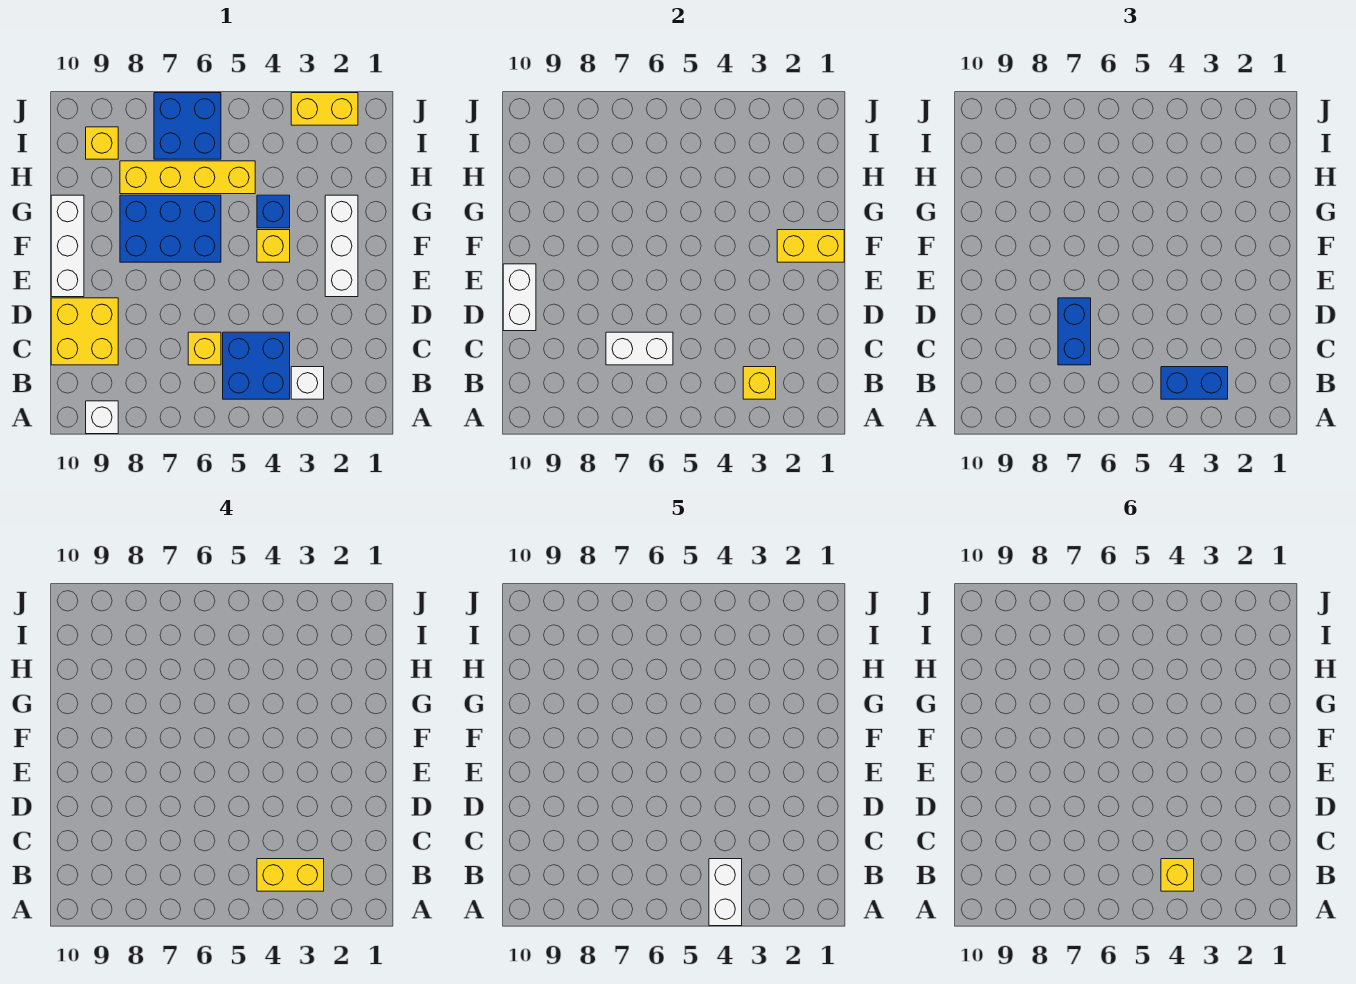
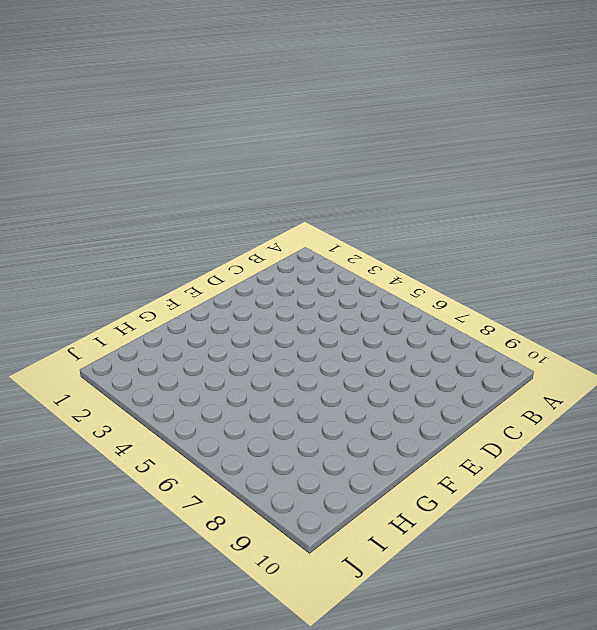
none -> white 1x1 brick [86,401,118,434]
none -> white 1x1 brick [291,367,324,399]
none -> blue 2x2 brick [223,332,290,399]

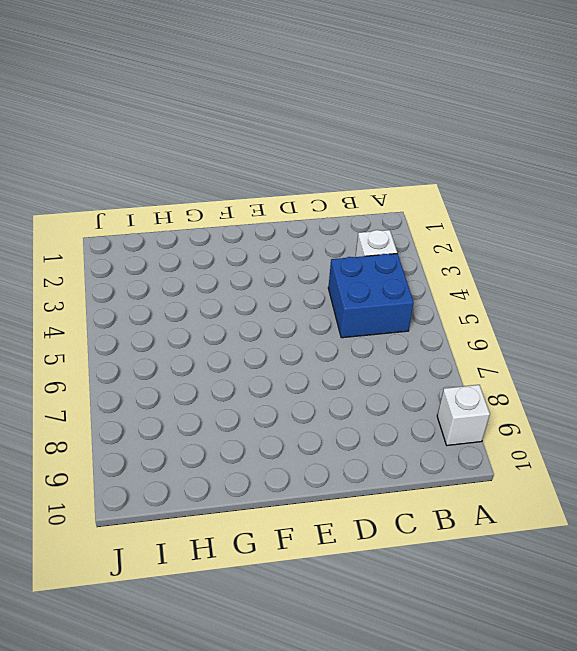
none -> yellow 1x1 brick [188,332,221,365]
none -> yellow 2x2 brick [51,298,118,365]
none -> white 1x3 brick [325,195,358,297]

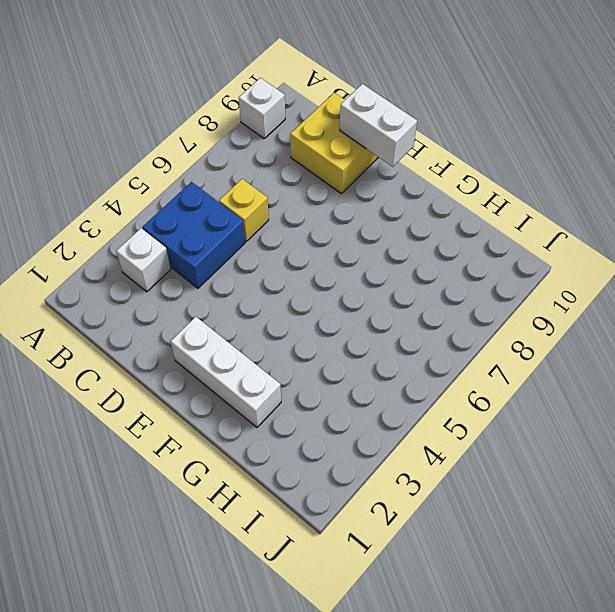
none -> white 1x3 brick [51,195,84,297]
none -> yellow 1x1 brick [257,230,290,262]
none -> blue 2x3 brick [120,195,221,262]

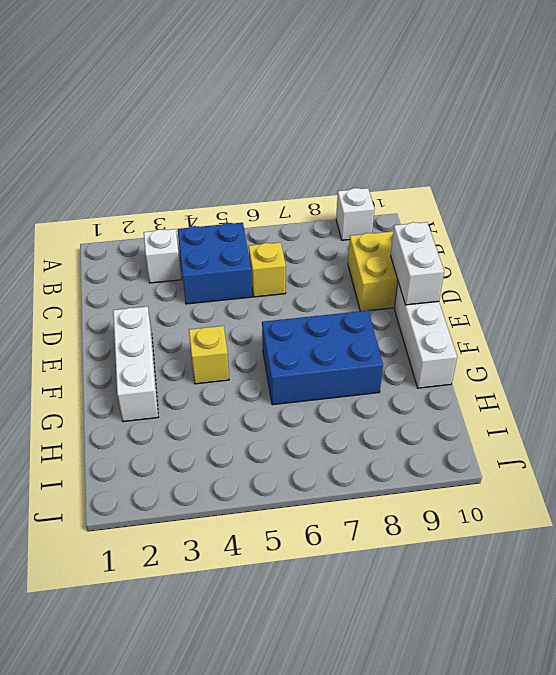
none -> blue 1x1 brick [257,195,290,228]
none -> yellow 1x4 brick [120,161,255,194]
none -> blue 2x2 brick [154,93,221,159]

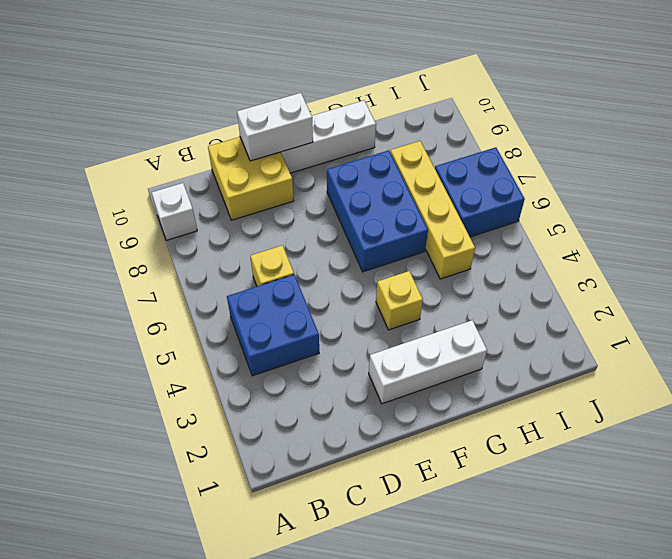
none -> white 1x1 brick [291,367,324,399]
none -> blue 1x1 brick [257,195,290,228]
none -> yellow 1x1 brick [86,127,118,159]

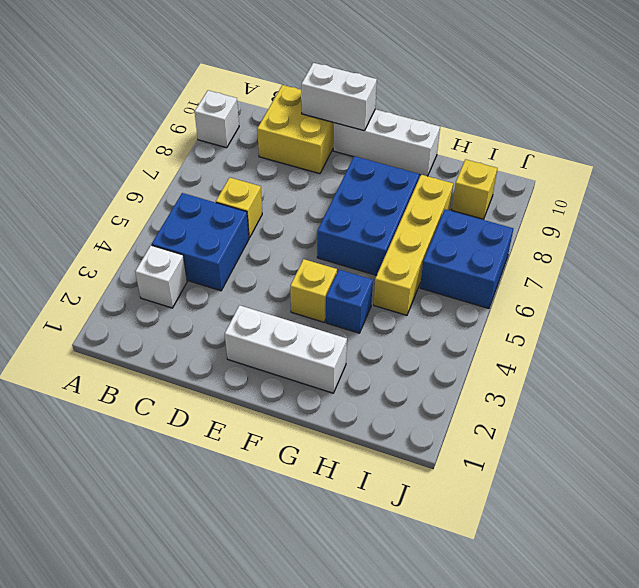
none -> yellow 1x2 brick [291,93,358,125]
none -> yellow 1x1 brick [743,367,776,399]
none -> white 1x2 brick [606,332,673,365]

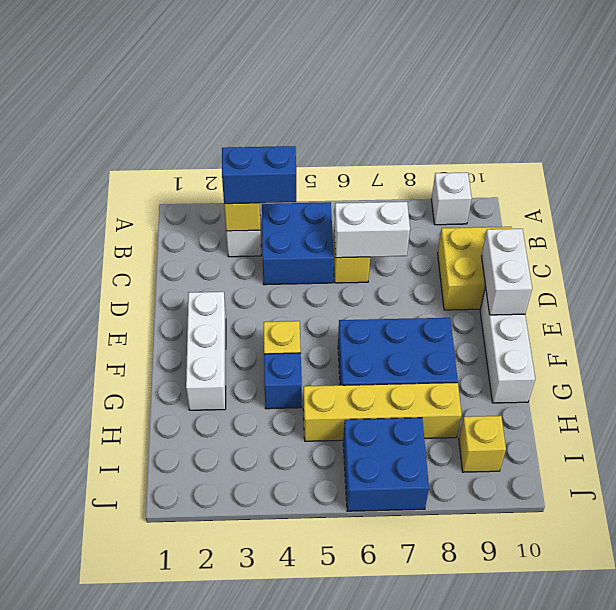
none -> yellow 1x2 brick [291,93,358,125]
none -> yellow 1x2 brick [777,230,844,262]
none -> blue 1x2 brick [1058,298,1091,365]

